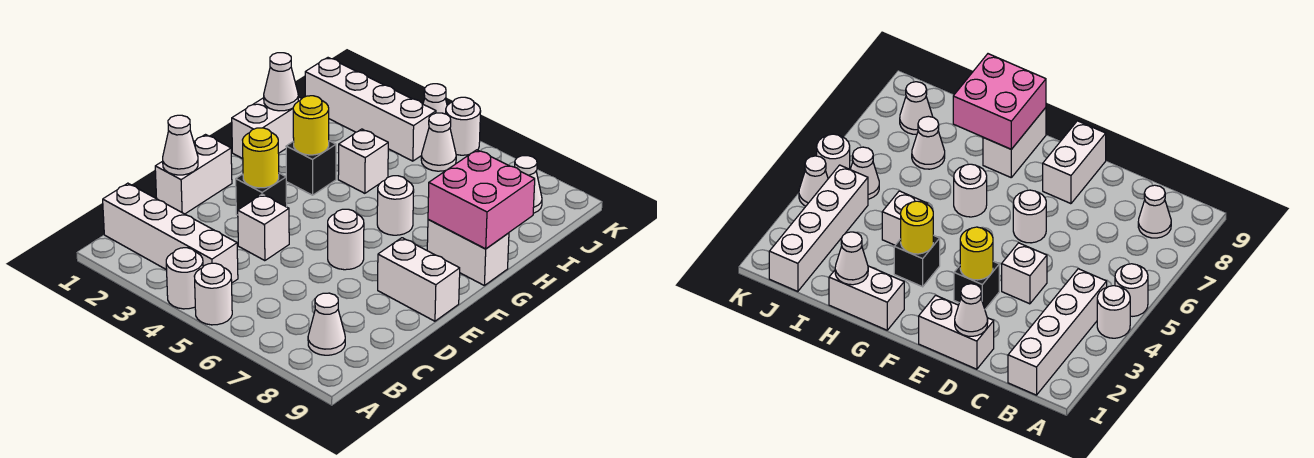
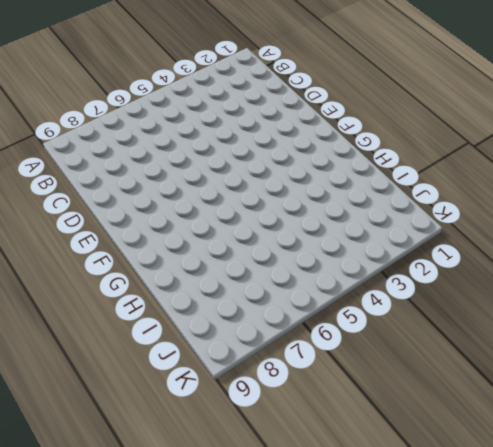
none -> white 1x1 round brick [166,248,203,309]
none -> white 1x1 round brick [194,263,232,325]
none -> white 1x4 brick [103,183,238,283]

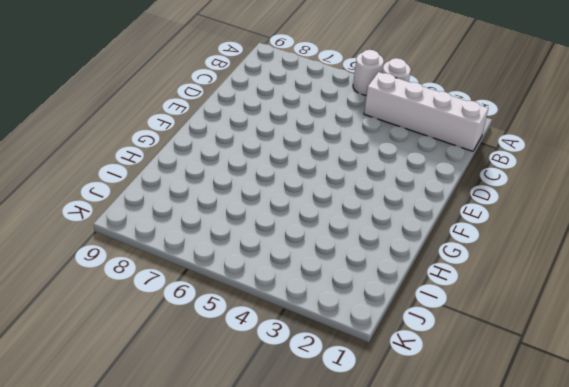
none -> white 1x1 cone [308,293,345,355]
none -> white 1x2 brick [155,135,232,214]
none -> white 1x1 brick [238,194,289,261]

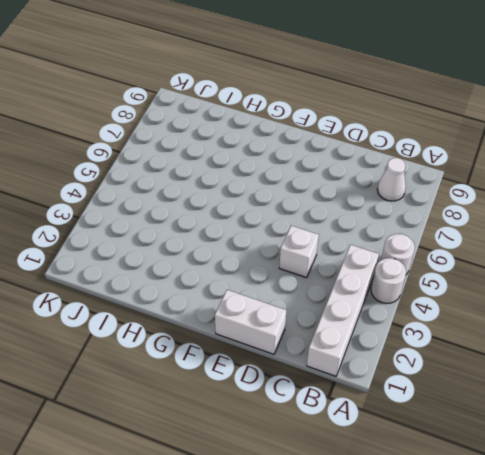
none -> black 1x1 brick [236,173,287,215]
none -> white 1x1 round brick [328,209,364,270]
none -> white 1x2 brick [378,238,460,321]

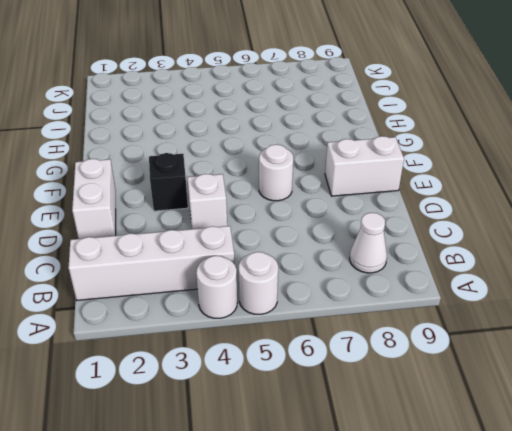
none -> white 1x2 brick [232,97,302,159]
none -> black 1x1 brick [286,141,336,195]
none -> white 1x1 round brick [377,176,414,235]

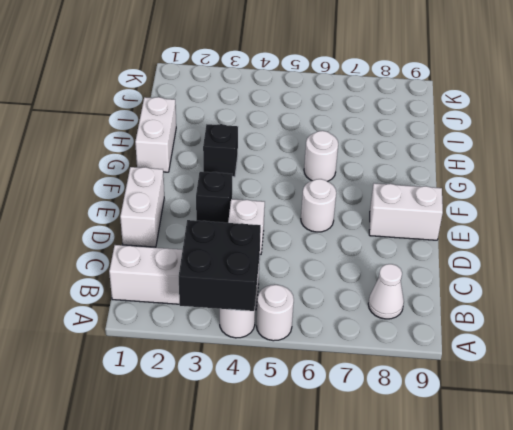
black 2x2 brick [178,220,261,311] -> none
none -> white 1x2 brick [427,220,509,285]
none -> white 1x1 brick [338,129,388,193]
none -> white 1x1 cone [912,116,945,169]

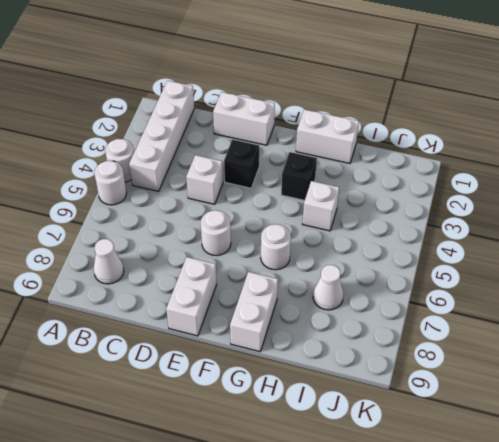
none -> white 1x4 brick [305,58,436,161]
none -> white 1x1 cone [421,113,456,171]
none -> white 1x1 cone [515,156,542,213]

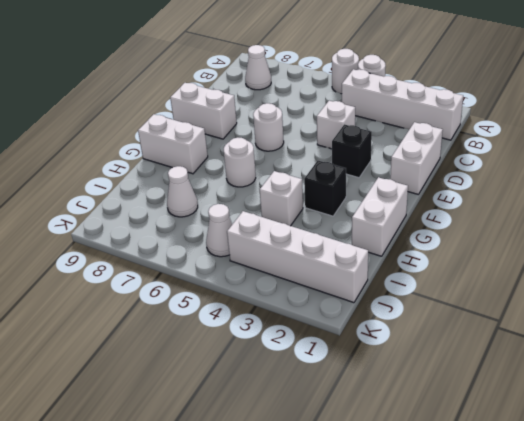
none -> white 1x1 cone [515,156,542,213]
none -> white 1x1 cone [423,84,447,114]
none -> white 1x1 round brick [446,97,481,155]

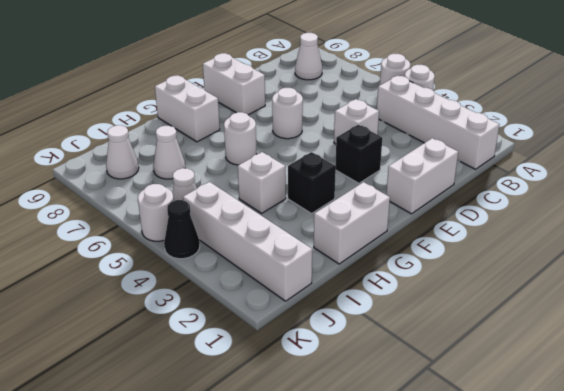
black 1x1 cone [164,200,200,259] -> white 1x1 cone [423,84,447,114]
none -> white 1x1 cone [163,115,198,175]
none -> yellow 1x1 round brick [243,128,279,188]
none -> yellow 1x1 round brick [293,96,329,155]

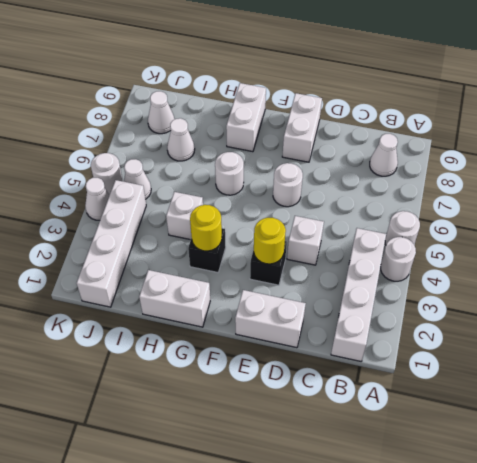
none -> white 1x1 cone [163,115,198,175]
none -> pink 2x2 brick [428,150,535,249]
none -> white 1x1 cone [264,53,298,111]

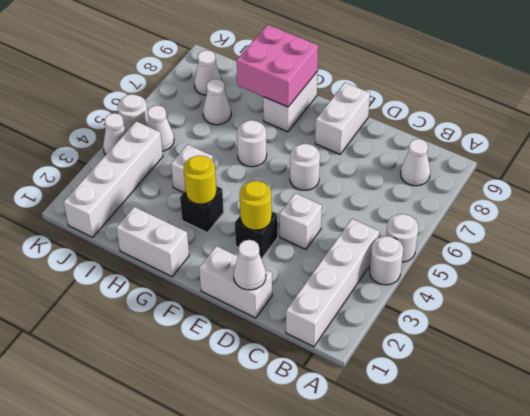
none -> white 1x1 cone [264,53,298,111]

